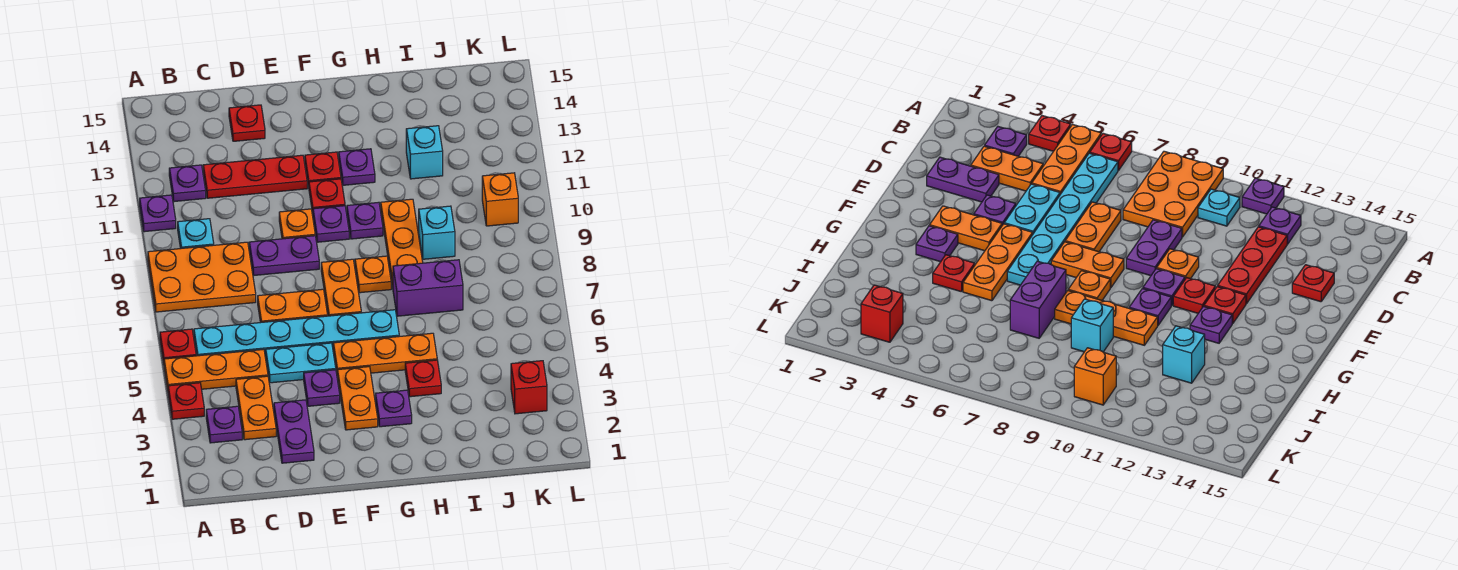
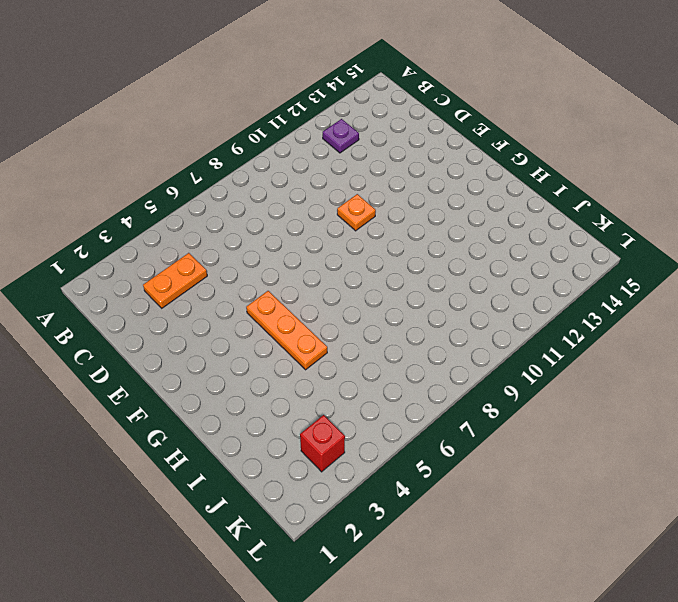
none -> red 1x1 plate [168,383,204,419]
none -> orange 1x3 plate [164,349,268,389]
none -> red 1x1 plate [160,329,196,363]
none -> orange 2x3 plate [148,242,256,312]

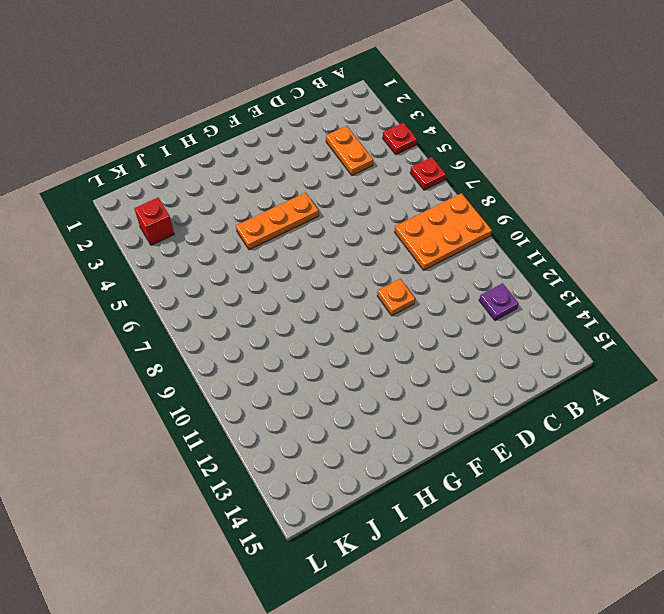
none -> orange 1x3 plate [164,349,268,389]
none -> purple 1x1 plate [140,195,176,232]
none -> purple 1x1 plate [206,406,242,443]
none -> cyan 1x6 plate [194,310,399,356]

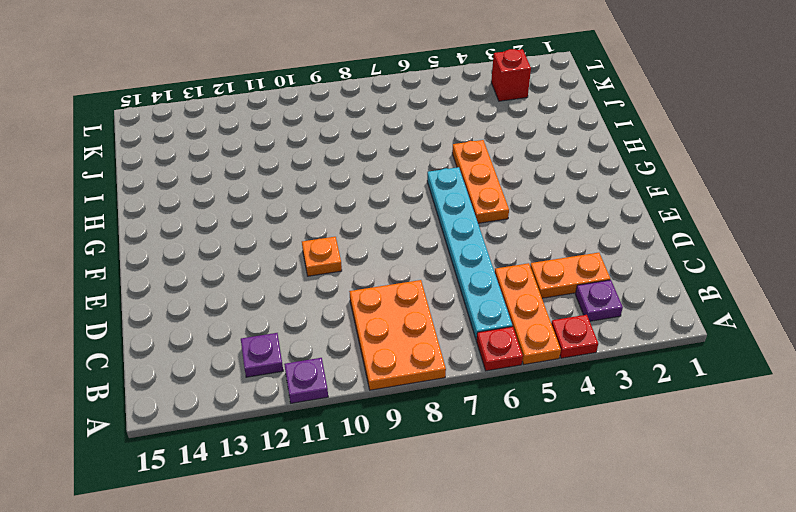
none -> cyan 1x1 plate [178,219,214,249]
none -> red 1x3 plate [203,155,307,198]
none -> purple 1x2 plate [274,400,314,463]
none -> cyan 1x2 plate [266,343,336,383]

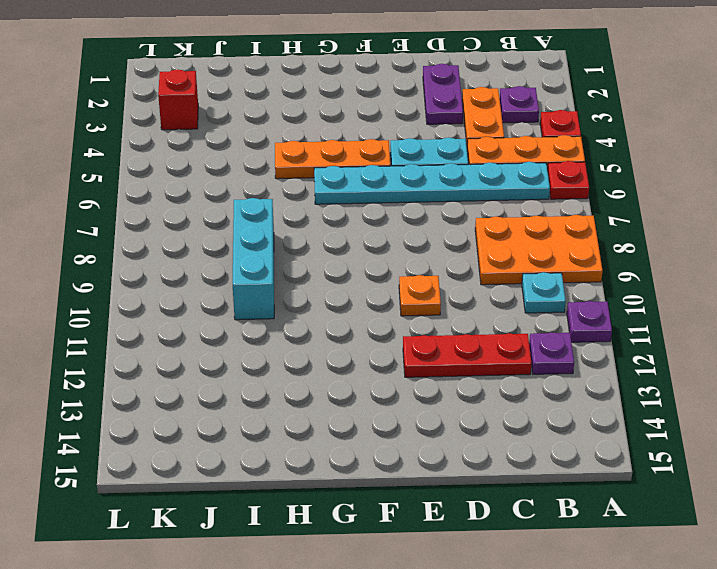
cyan 1x3 brick [233,198,274,320] -> cyan 1x1 brick [419,206,455,259]
none -> orange 1x2 plate [258,289,328,323]
none -> purple 1x2 plate [249,236,319,275]
none -> red 1x1 plate [229,105,265,141]
none -> purple 1x1 plate [304,370,340,406]

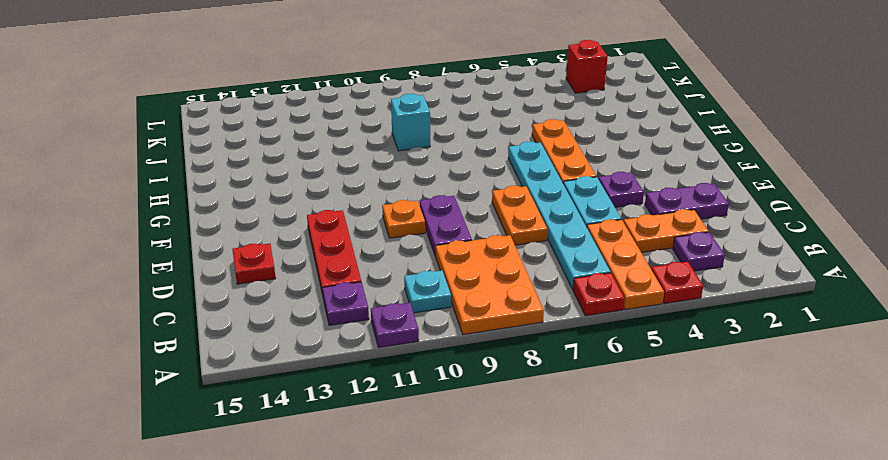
none -> orange 1x2 plate [338,367,378,430]
none -> orange 1x2 plate [321,259,361,316]
none -> purple 1x1 plate [313,206,349,242]
none -> red 1x1 plate [309,179,345,213]

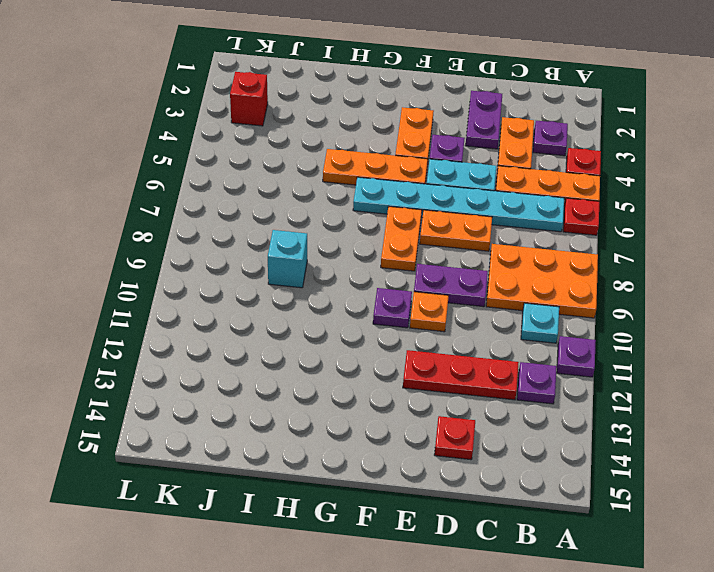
none -> red 1x1 plate [309,179,345,213]
none -> red 1x1 plate [305,152,341,186]
none -> purple 1x1 plate [376,390,412,427]
none -> orange 1x1 plate [355,256,391,293]

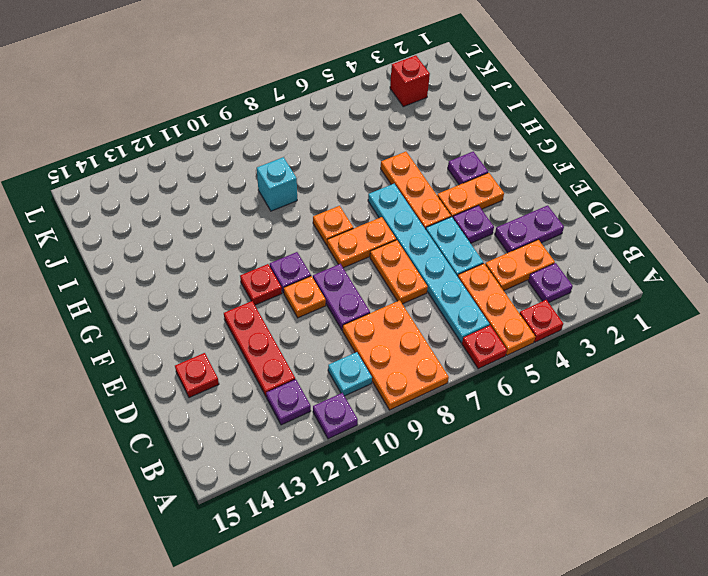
none -> red 1x1 plate [305,152,341,186]
none -> purple 1x1 plate [347,202,383,239]
none -> purple 1x1 plate [339,149,375,185]
none -> red 1x1 plate [405,360,441,397]

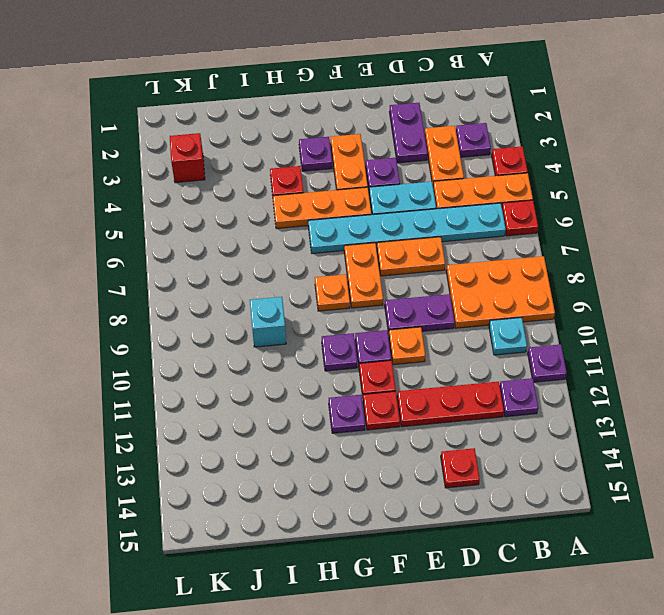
none -> purple 1x2 brick [393,260,463,316]
none -> orange 1x3 plate [381,199,423,287]
none -> cyan 1x1 brick [406,126,443,179]
none -> orange 1x1 brick [482,173,518,226]

